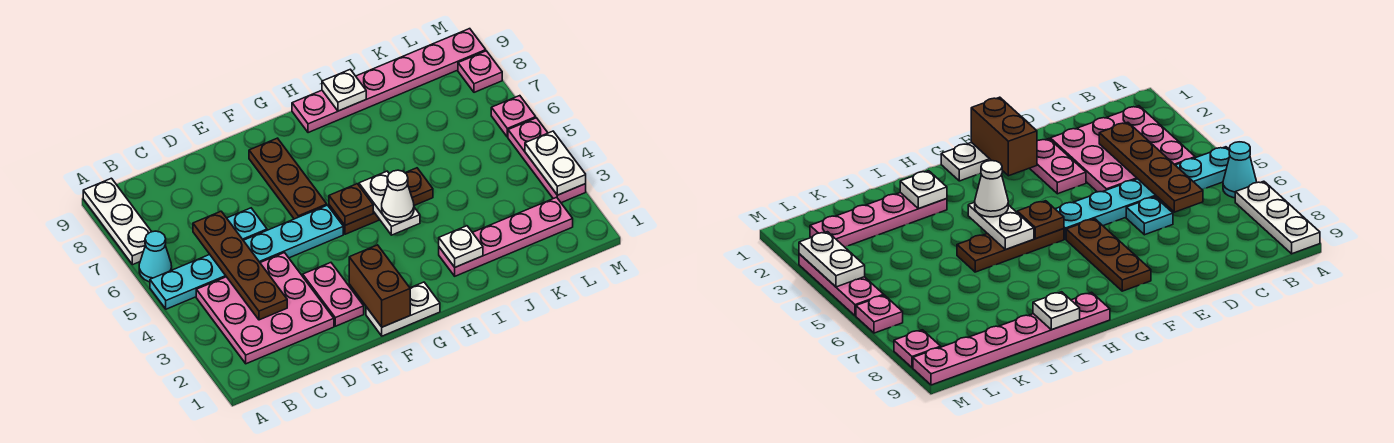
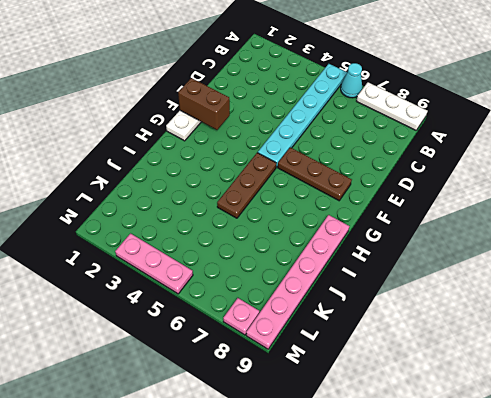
none -> pink 3x3 plate [196,253,334,364]
none -> cyan 1x1 plate [227,208,267,240]
none -> pink 1x2 plate [303,263,364,326]

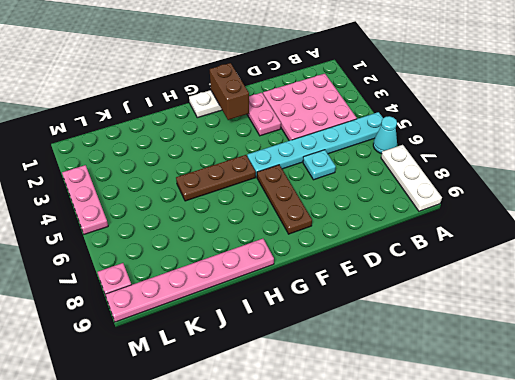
none -> pink 1x4 plate [439,197,573,276]
none -> pink 1x1 plate [491,96,536,137]
none -> brown 1x4 plate [193,211,287,320]

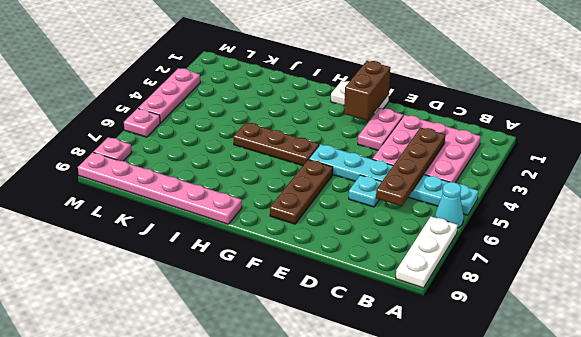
none -> pink 1x4 plate [439,197,573,276]
none -> brown 1x1 plate [329,184,373,225]
none -> white 1x2 plate [359,171,420,235]

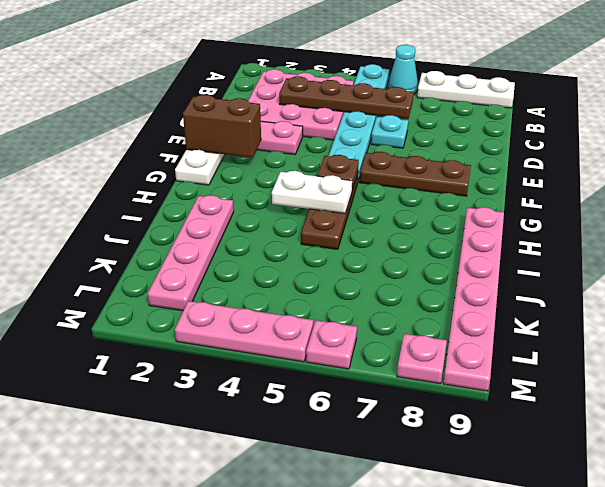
none -> white 1x1 plate [439,226,483,267]
none -> white 1x1 plate [322,69,366,111]
none -> white 1x2 plate [525,131,586,195]

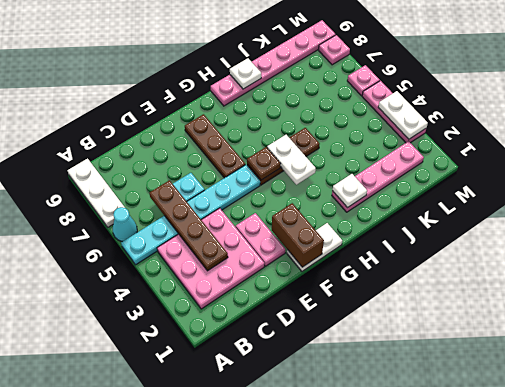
none -> white 1x1 cone [382,170,414,222]

